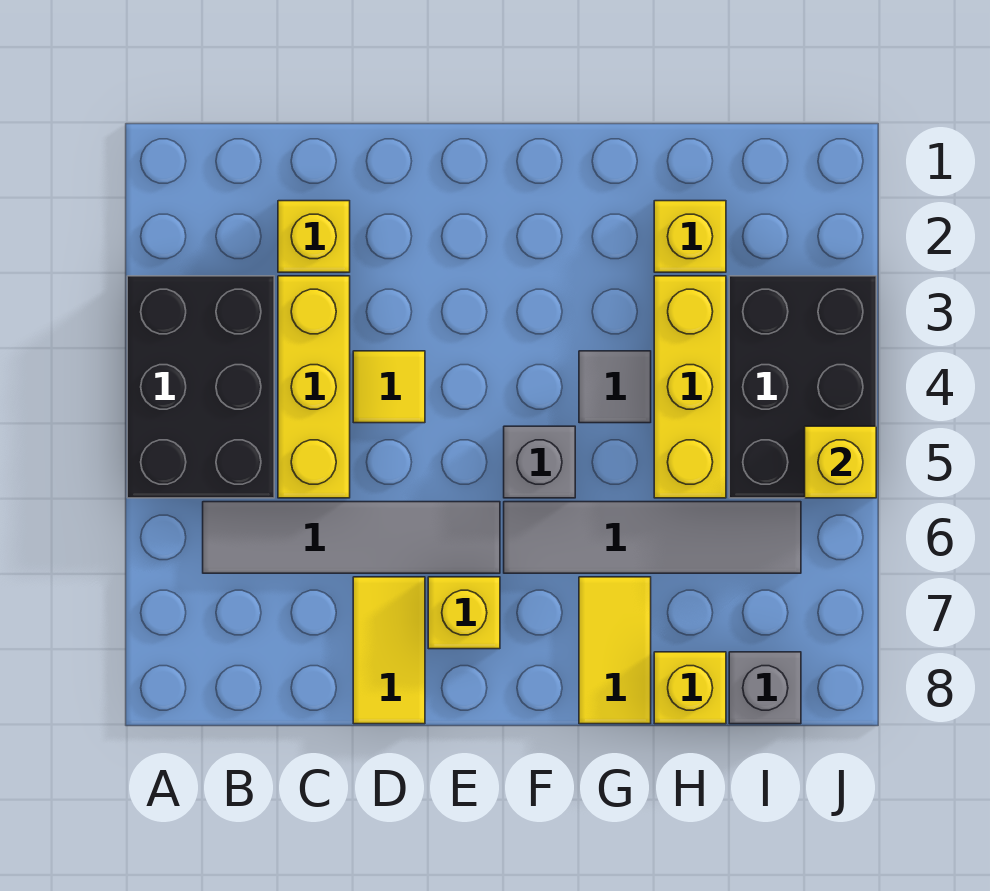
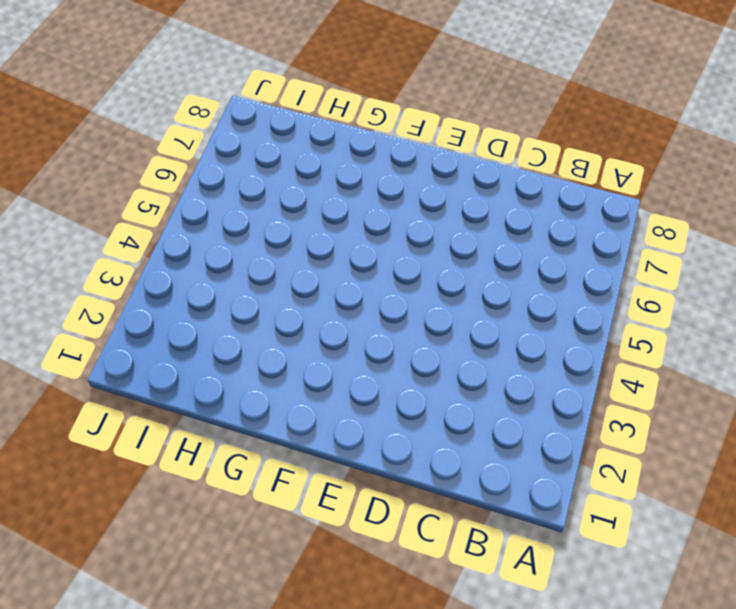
none -> black 2x3 brick [127,276,274,498]
none -> grey 1x4 tile [203,502,500,573]
none -> yellow 1x1 brick [278,201,350,272]

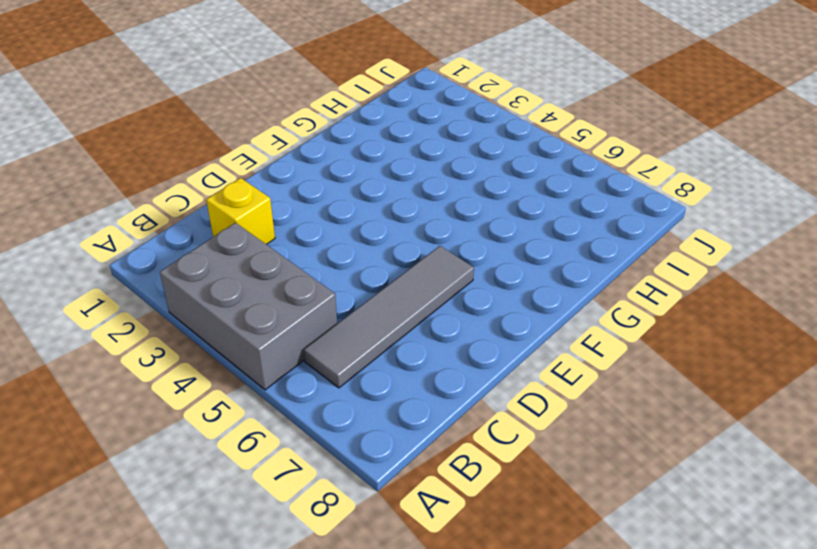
grey 2x3 brick [160,223,337,390] -> black 2x3 brick [127,276,274,498]
none -> yellow 1x3 brick [278,276,350,498]
none -> yellow 1x1 tile [353,351,425,423]
none -> yellow 1x2 tile [353,577,425,724]

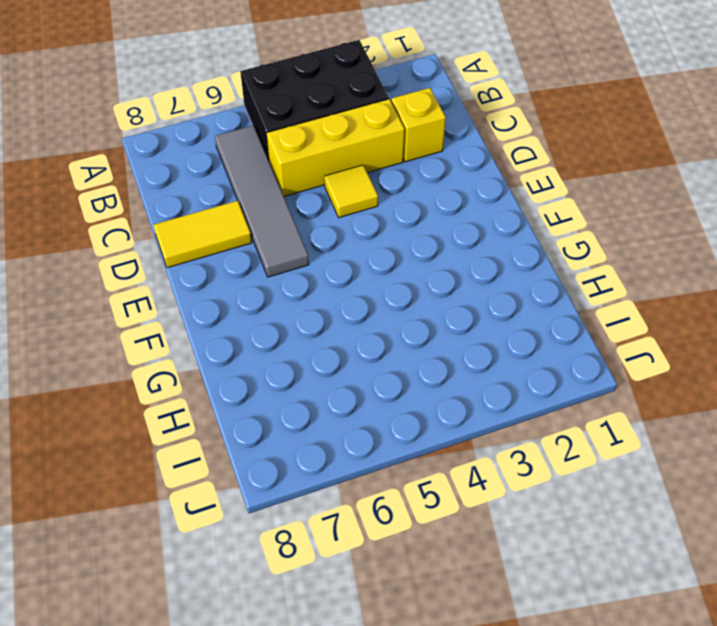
none -> yellow 1x1 brick [428,577,500,649]
none -> grey 1x1 brick [504,426,575,498]
none -> grey 1x4 tile [504,502,801,573]

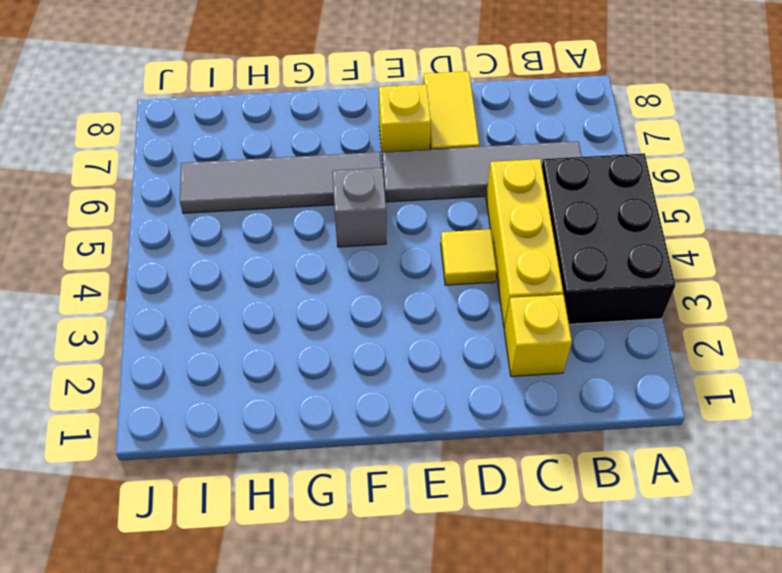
none -> grey 1x1 tile [579,351,651,423]
none -> yellow 1x2 tile [579,577,651,724]
none -> yellow 1x1 brick [654,201,726,272]

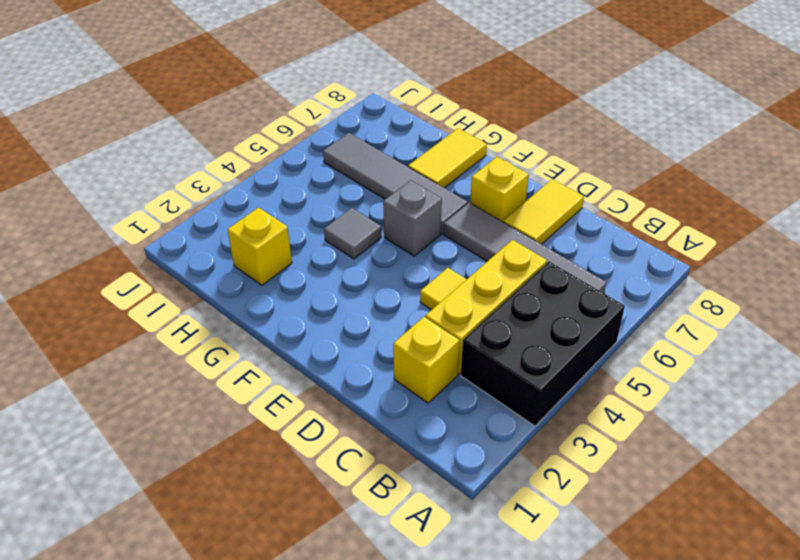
none -> yellow 1x3 brick [654,276,726,498]
none -> yellow 1x1 brick [654,652,726,724]
none -> black 2x3 brick [729,276,876,498]

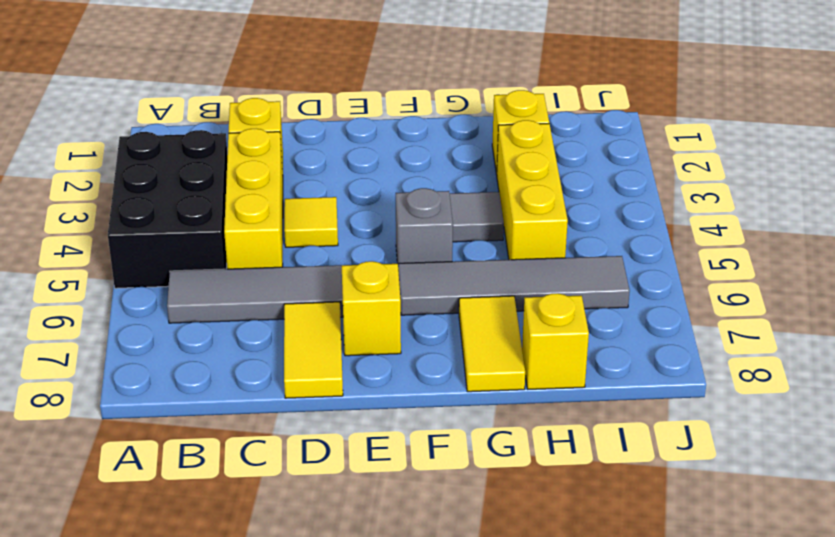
none -> black 2x3 brick [729,276,876,498]
none -> grey 1x1 brick [729,652,801,724]
none -> yellow 1x1 brick [805,426,876,498]

